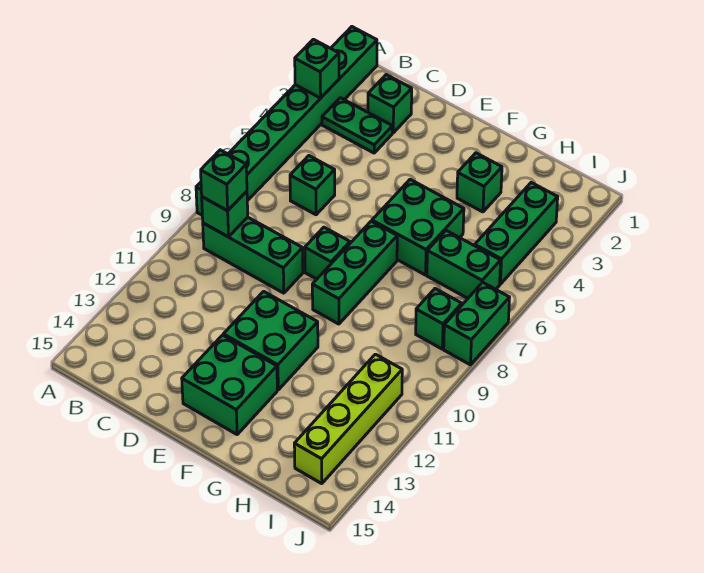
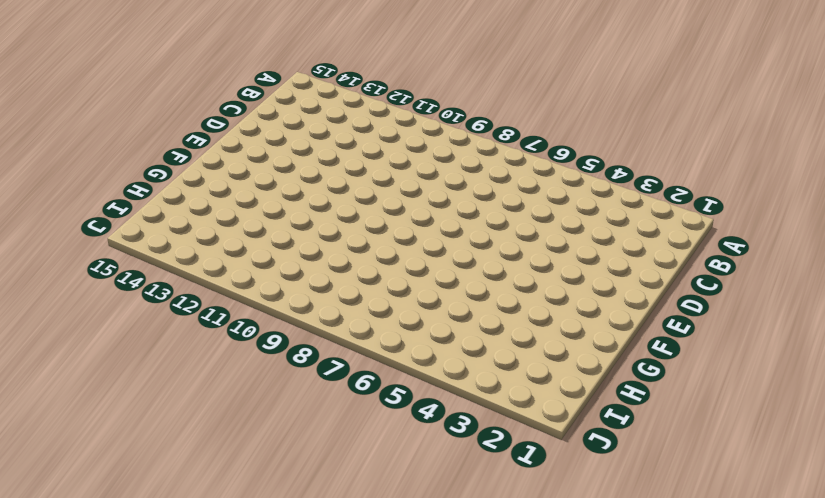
none -> green 1x8 brick [196,27,377,215]
none -> green 1x2 plate [322,98,392,153]
none -> green 1x3 brick [203,217,303,293]

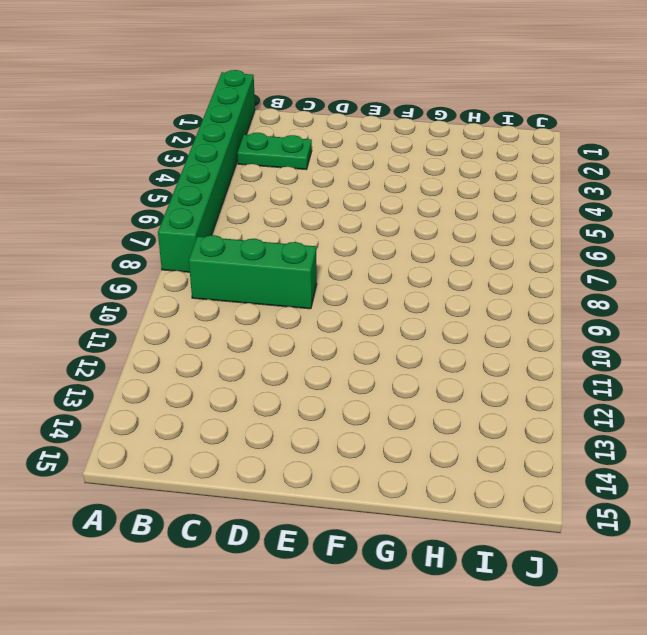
none -> green 1x1 brick [368,75,412,133]
none -> green 1x1 brick [290,156,335,215]
none -> green 1x1 brick [305,227,350,279]

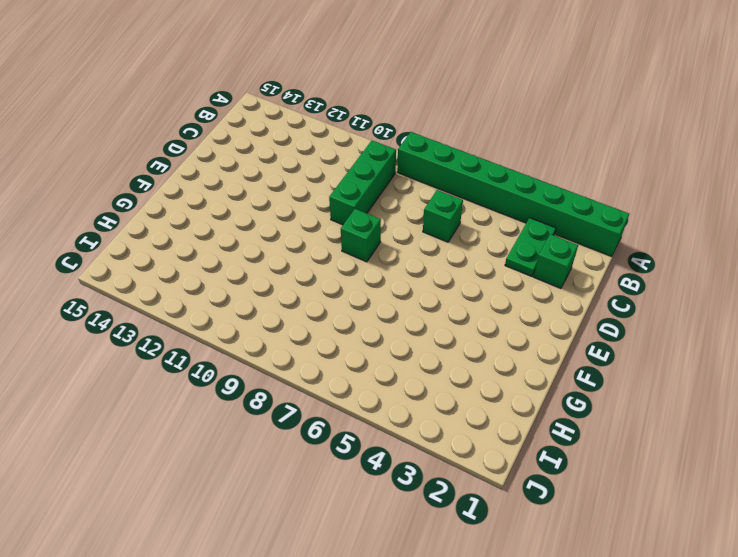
none -> green 2x2 brick [223,291,318,390]
none -> green 2x2 brick [182,335,277,434]
none -> green 2x2 brick [372,179,464,275]

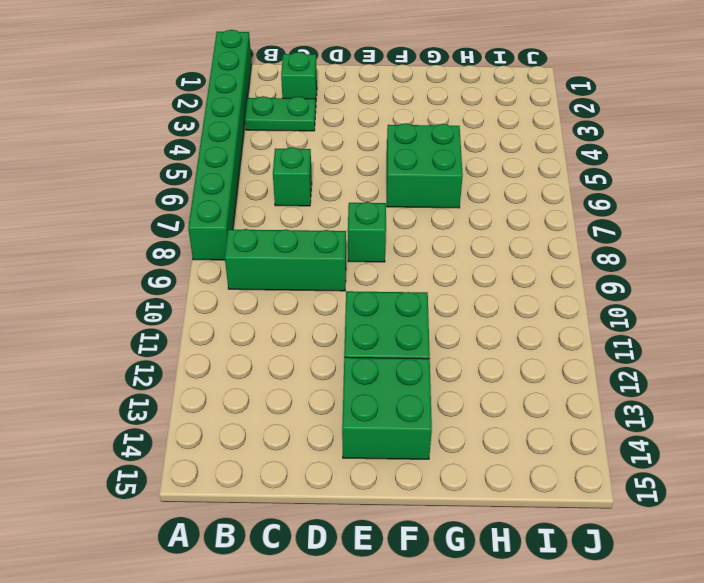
none -> green 1x3 brick [312,221,397,324]
none -> green 1x1 brick [457,153,502,212]
none -> green 1x2 brick [427,231,501,298]

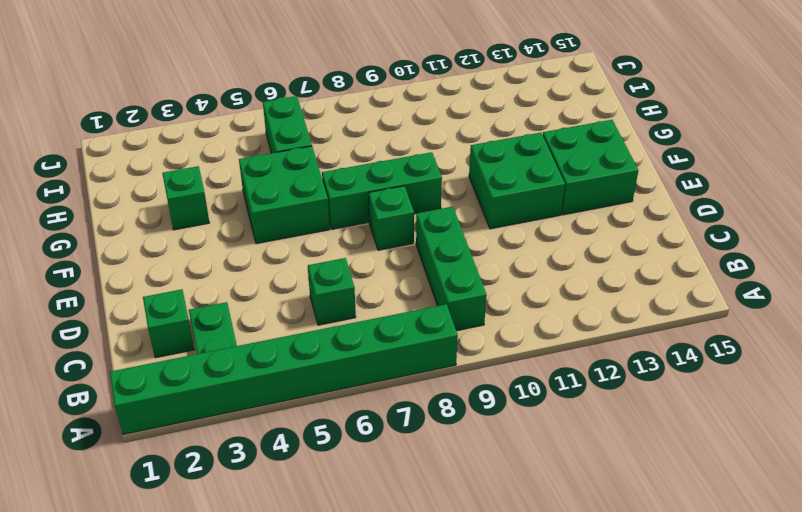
none -> green 1x3 brick [475,183,558,284]
none -> green 1x1 brick [416,289,462,349]
none -> lime 1x4 brick [294,354,402,484]

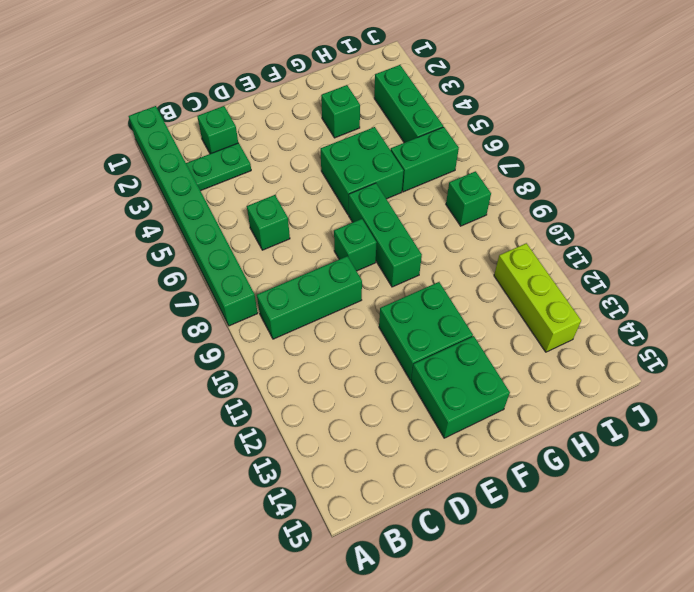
lime 1x3 brick [494,243,581,352] -> lime 1x4 brick [294,354,402,484]
none -> green 1x2 brick [444,282,510,365]
none -> green 1x1 brick [295,39,339,98]
none -> green 1x1 brick [202,191,248,237]

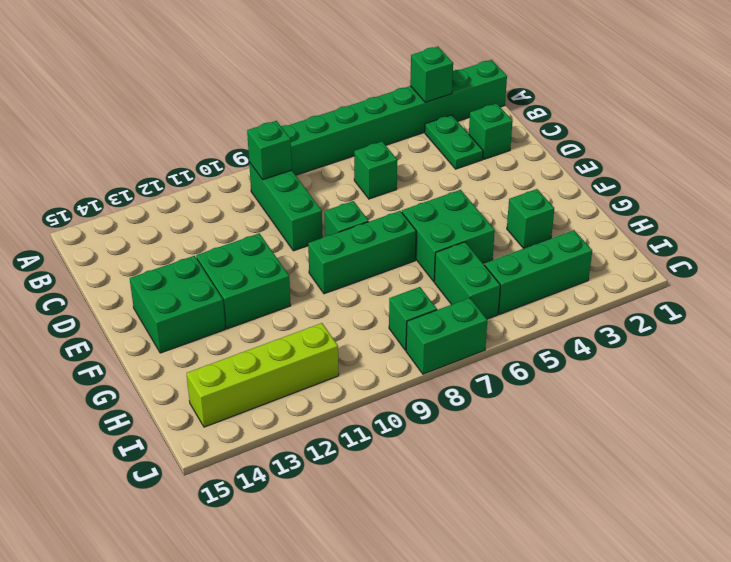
none -> green 1x1 brick [201,150,247,211]

